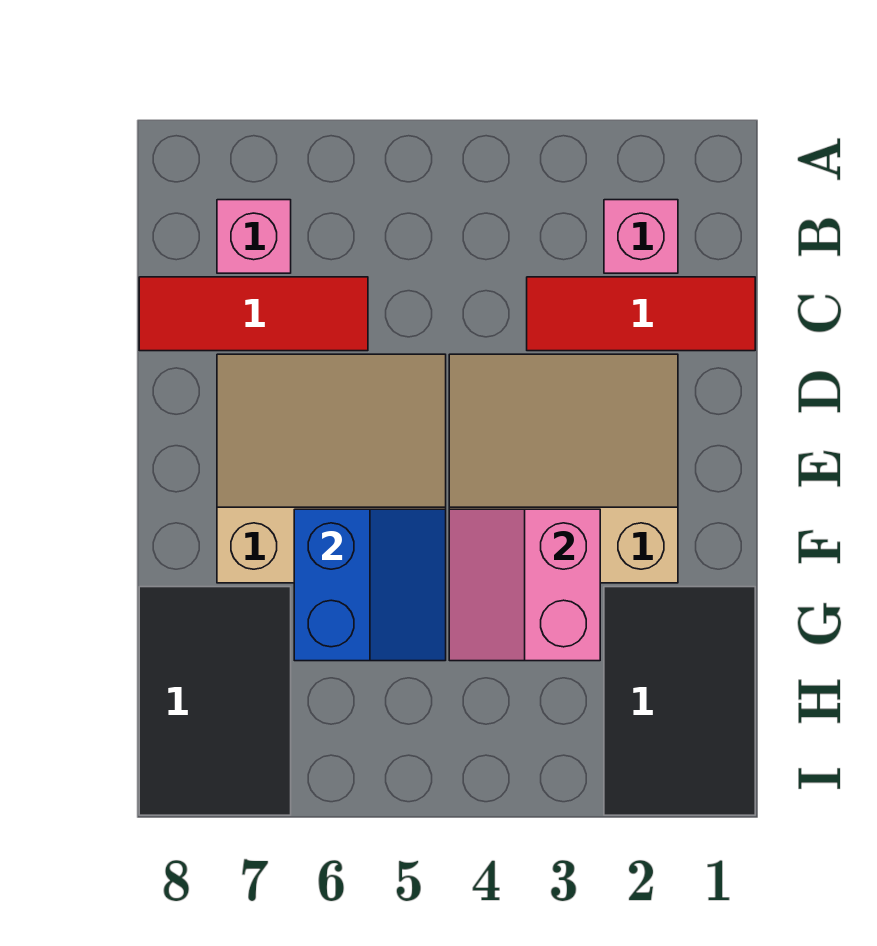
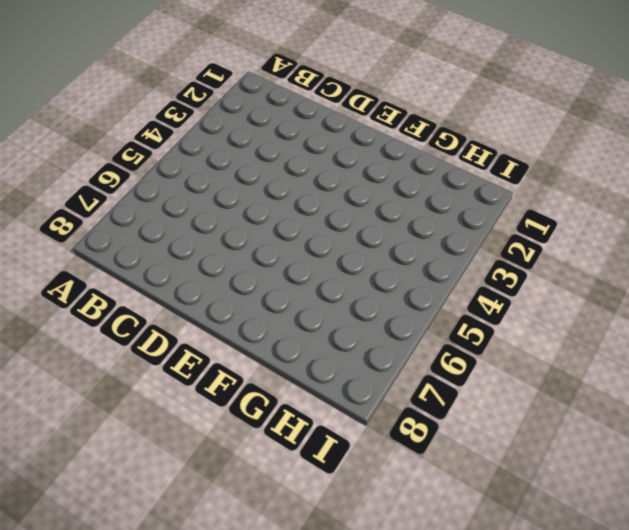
none -> pink 1x1 brick [604,200,678,273]
none -> pink 1x1 brick [217,200,291,273]

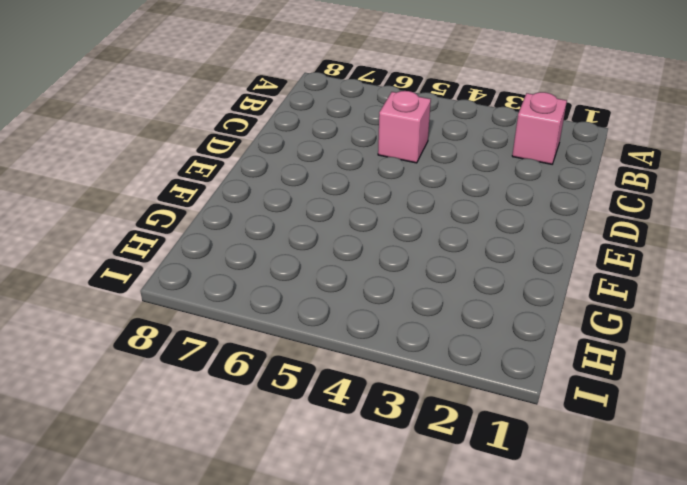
pink 1x1 brick [378,91,431,163] -> pink 1x1 brick moved to [217,200,291,273]
none -> red 1x3 tile [527,277,755,351]
none -> red 1x3 tile [139,277,368,351]

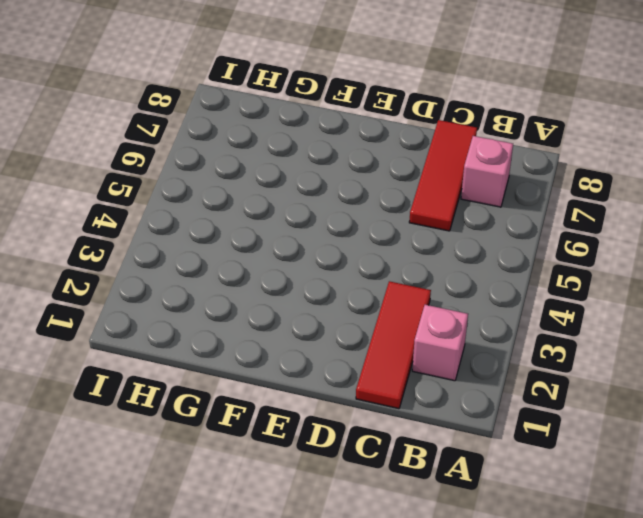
none -> tan 3x3 slope [449,354,678,583]
none -> tan 3x3 slope [217,354,446,583]

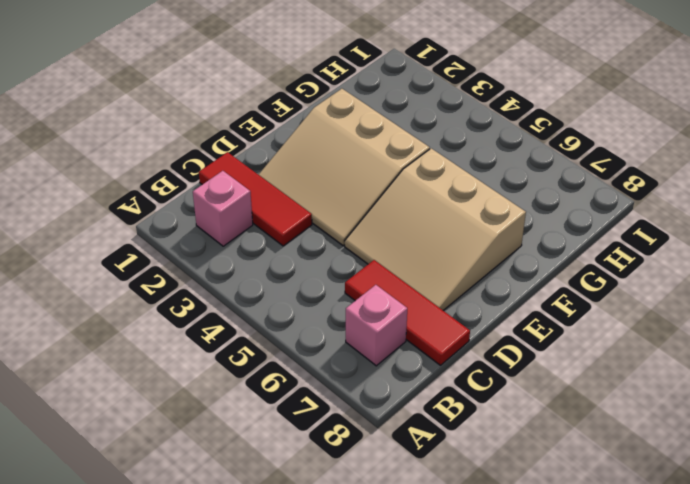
none -> black 2x3 tile [604,587,755,815]
none -> black 2x3 tile [139,587,291,815]

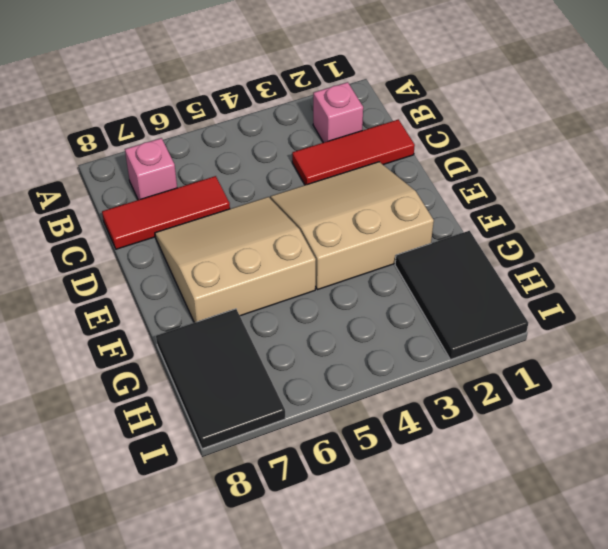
none -> pink 2x2 slope [449,509,600,661]
none -> blue 2x2 slope [294,509,446,661]

